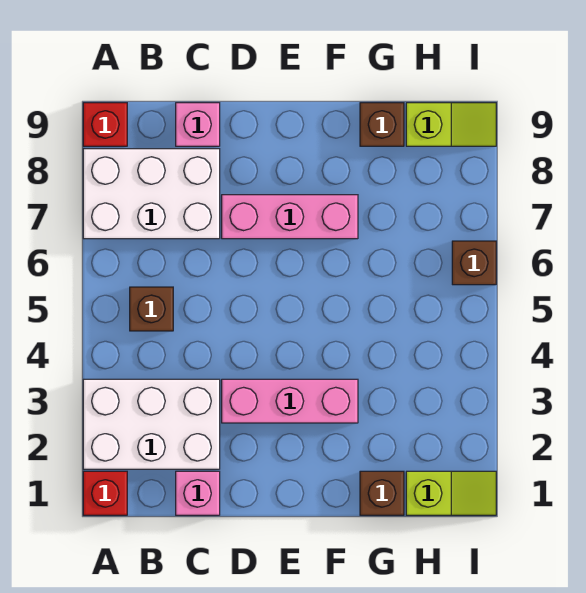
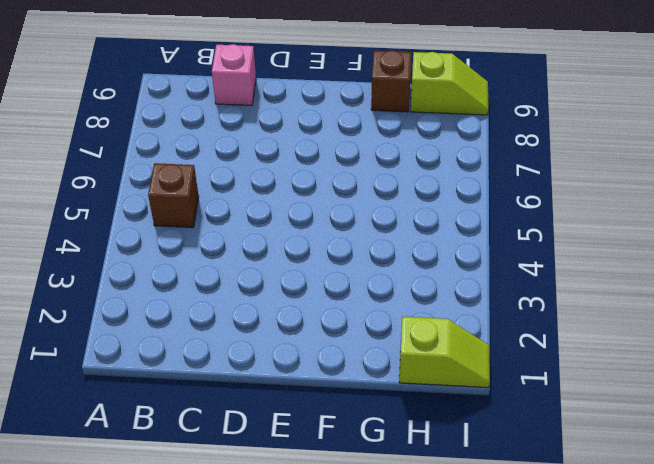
none -> red 1x1 brick [83,471,127,515]
none -> white 2x3 brick [83,379,220,469]
none -> white 2x3 brick [83,149,220,239]

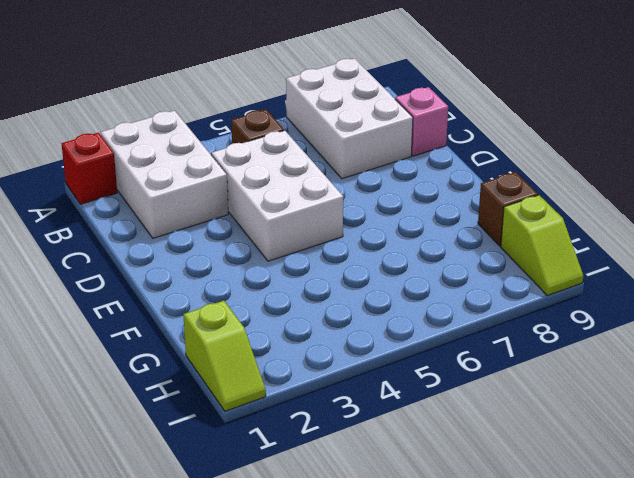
white 2x3 brick [211,130,343,261] -> none
none -> red 1x1 brick [83,103,127,146]
none -> pink 1x1 brick [176,471,220,515]
none -> pink 1x3 brick [222,379,358,423]

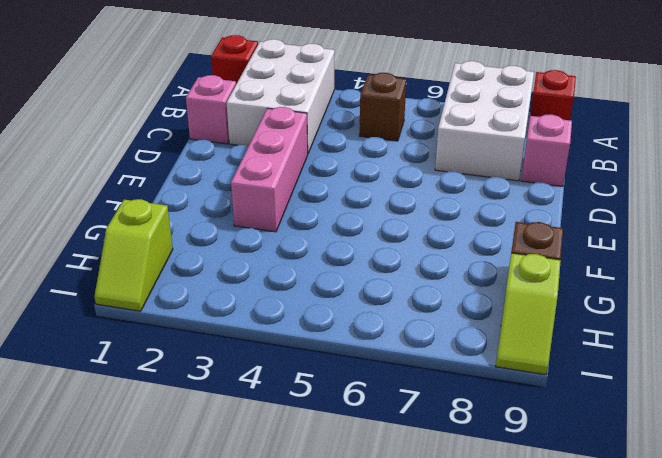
none -> pink 1x3 brick [222,195,358,239]
none -> brown 1x1 brick [360,471,404,515]
none -> brown 1x1 brick [452,241,496,285]

